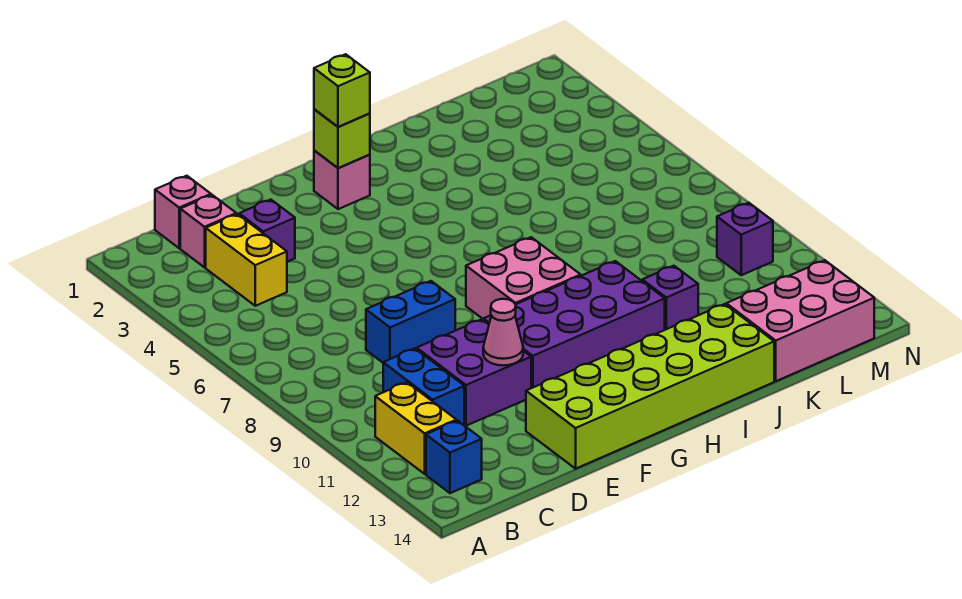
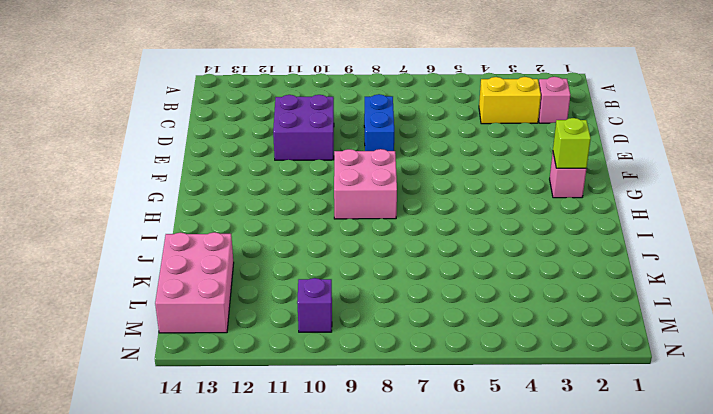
none -> yellow 1x2 brick [375,382,456,474]
none -> blue 1x1 brick [426,421,482,493]
none -> pink 1x1 brick [155,176,211,248]

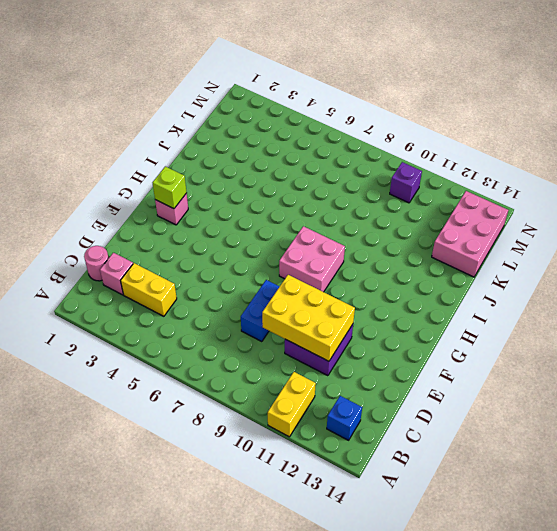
yellow 1x2 brick [268,372,316,437] -> yellow 1x2 brick turned to [375,382,456,474]
pink 1x1 round brick [84,246,109,281] -> pink 1x1 brick [155,176,211,248]
yellow 2x3 brick [262,275,355,361] -> pink 1x1 cone [483,299,523,366]
none -> blue 1x2 brick [383,349,464,425]
none -> purple 1x1 brick [239,200,295,262]
none -> lime 2x6 brick [526,304,774,469]

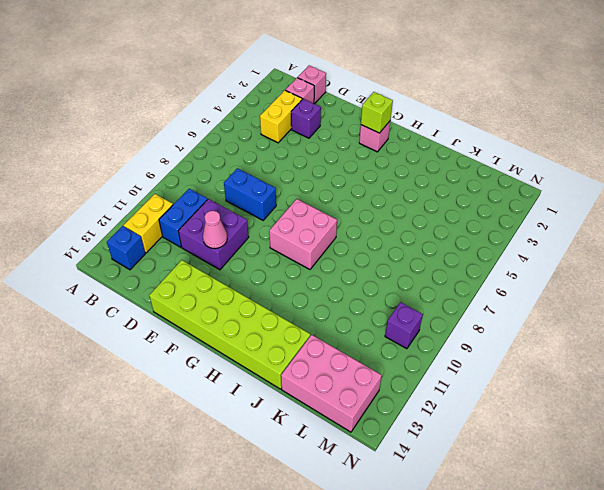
none -> purple 2x4 brick [483,261,665,388]
none -> purple 1x1 brick [642,266,698,330]
none -> lime 1x1 brick [314,54,370,127]

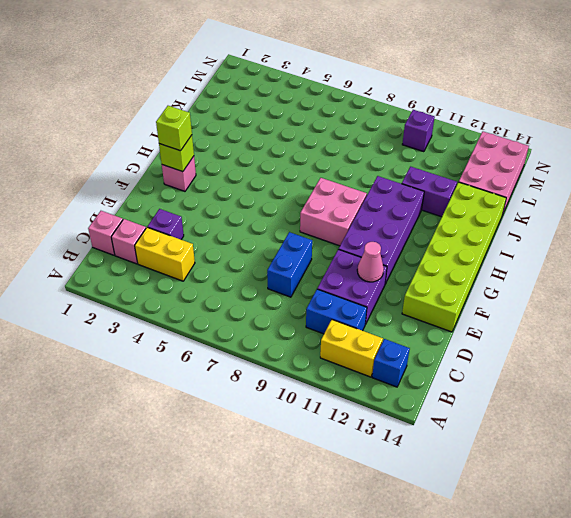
purple 1x2 brick [402,167,457,217] -> purple 1x1 brick [642,266,698,330]

